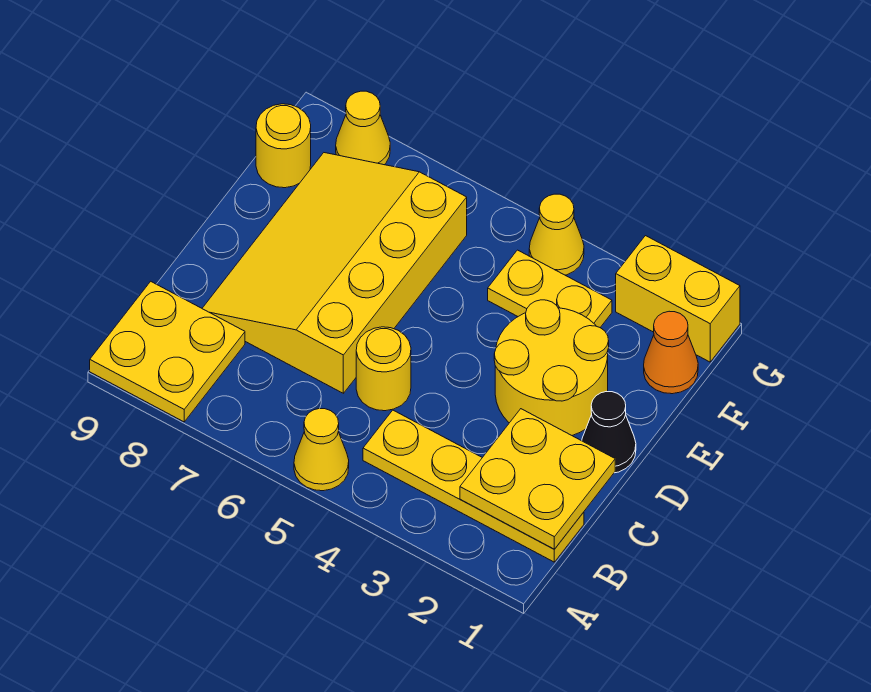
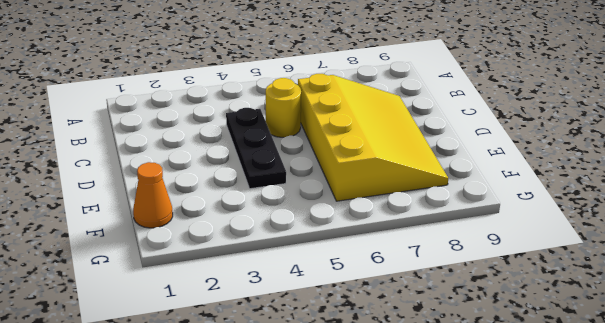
black 1x3 plate [226,108,286,189] -> none
none -> yellow 1x1 cone [294,409,349,491]
none -> yellow 2x2 plate [90,281,245,422]
none -> yellow 1x4 plate [363,410,584,562]

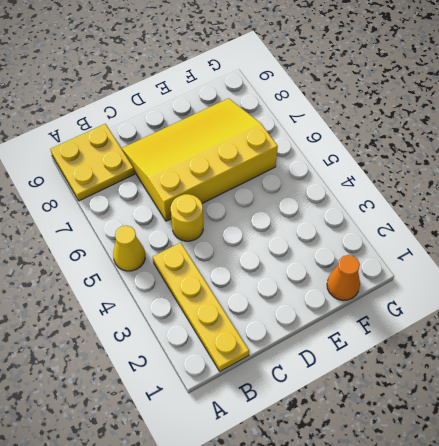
none -> black 1x1 cone [582,392,636,473]
none -> yellow 2x2 round brick [494,300,609,435]
none -> yellow 1x2 plate [488,250,612,327]

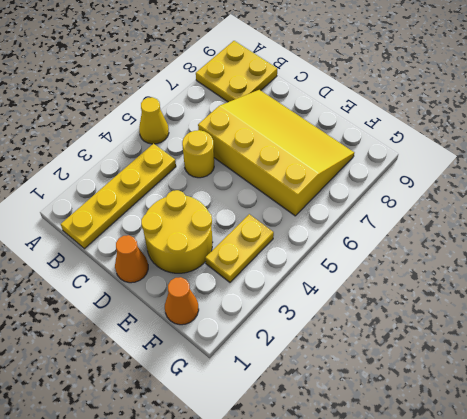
orange 1x1 cone [115,235,148,283] -> black 1x1 cone [582,392,636,473]
none -> yellow 1x1 round brick [256,104,311,188]
none -> yellow 1x2 brick [616,236,740,362]
none -> yellow 1x1 cone [529,194,584,275]

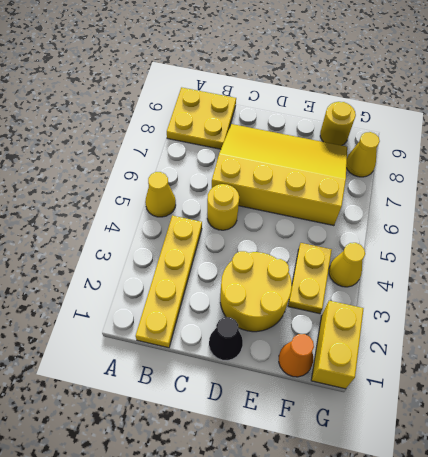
none -> yellow 2x2 plate [460,409,615,549]

